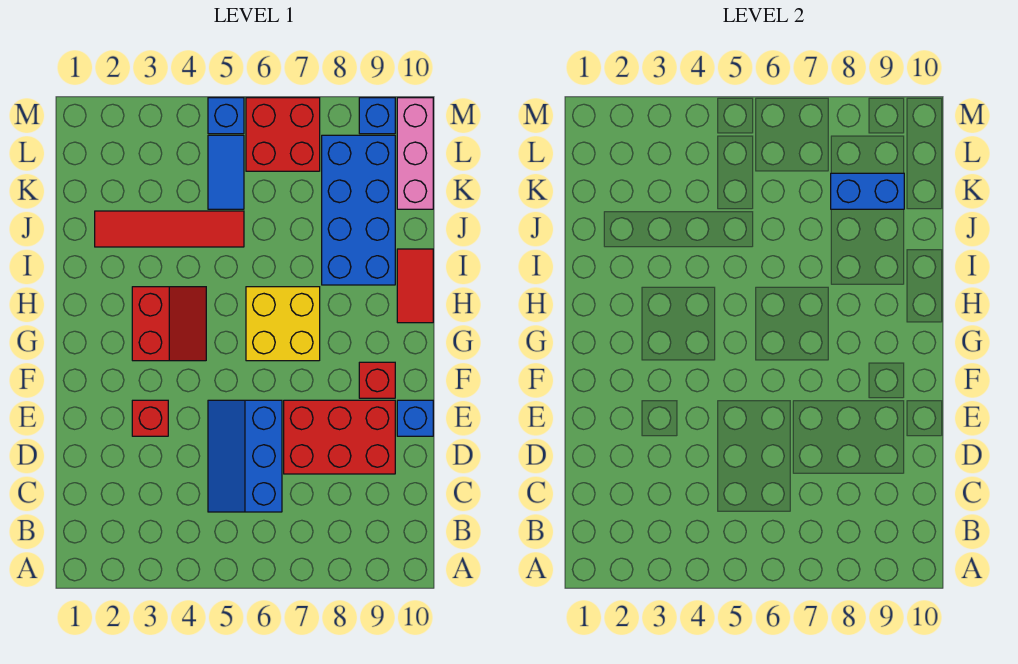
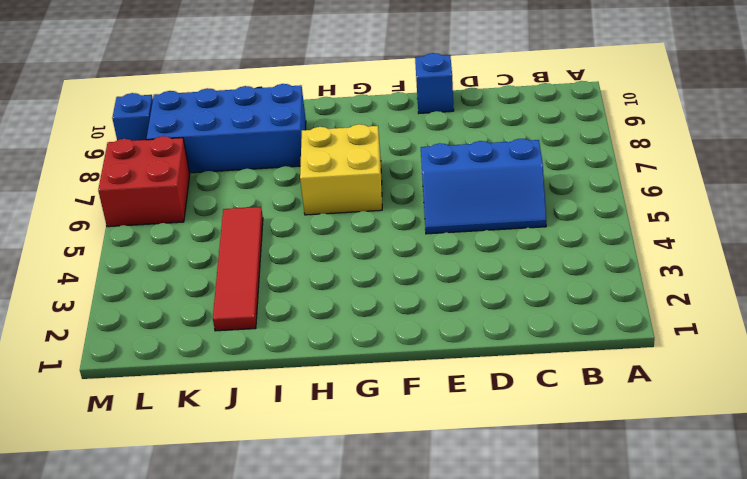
none -> red 2x3 brick [284,400,395,474]
none -> red 1x1 brick [132,400,168,436]
none -> red 1x1 brick [359,362,395,398]

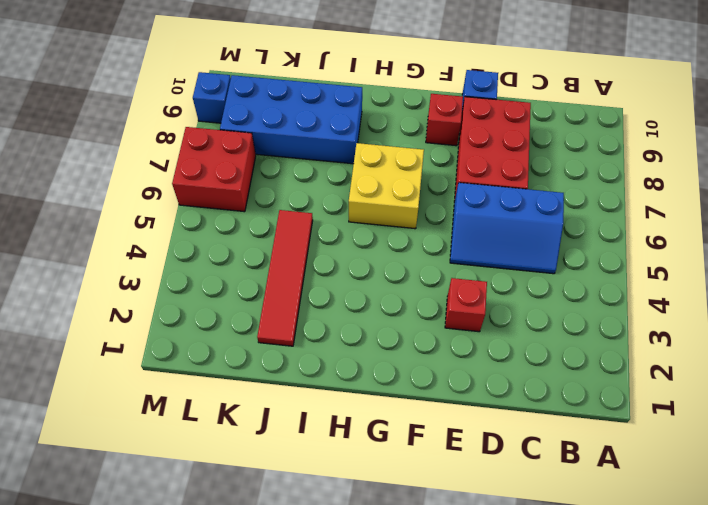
none -> red 2x2 slope [132,287,206,361]
none -> red 1x2 tile [397,249,433,323]
none -> blue 1x2 tile [208,135,244,209]

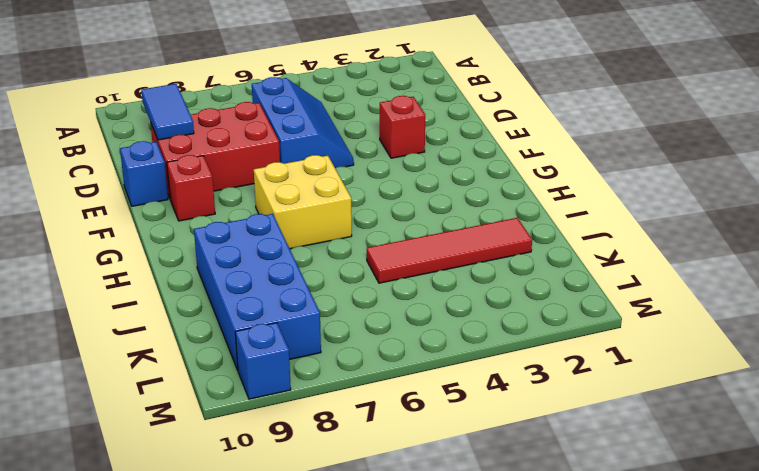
blue 1x2 tile [141,84,194,140] -> blue 1x2 tile moved to [208,135,244,209]
none -> red 2x2 slope [132,287,206,361]
none -> red 1x2 tile [397,249,433,323]
none -> pink 1x3 brick [397,98,433,209]

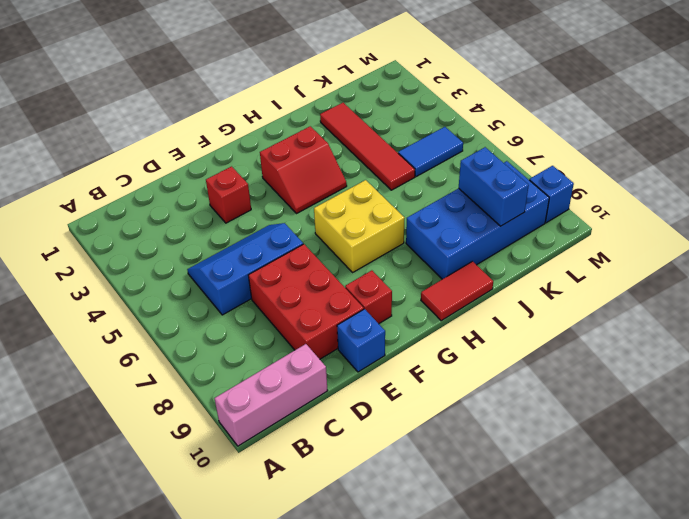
pink 1x3 brick [214,344,328,446] -> pink 1x3 brick moved to [397,98,433,209]
none -> red 2x2 brick [246,98,320,171]
none -> blue 1x1 brick [208,98,244,134]

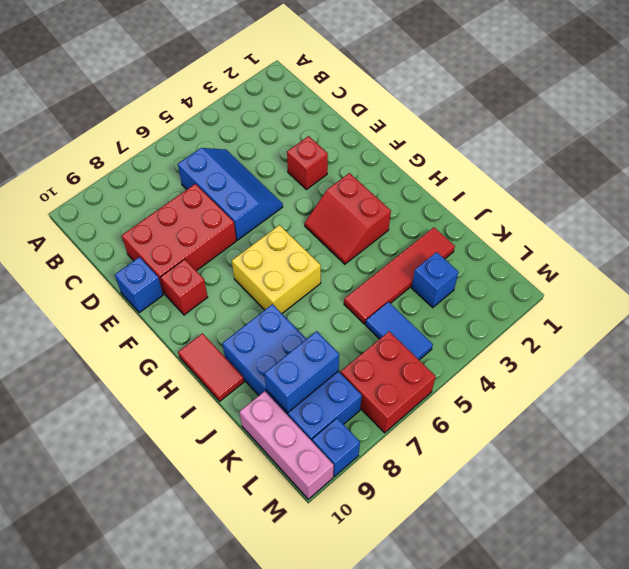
blue 1x1 brick [412,252,459,308] -> blue 1x1 brick moved to [208,98,244,134]

